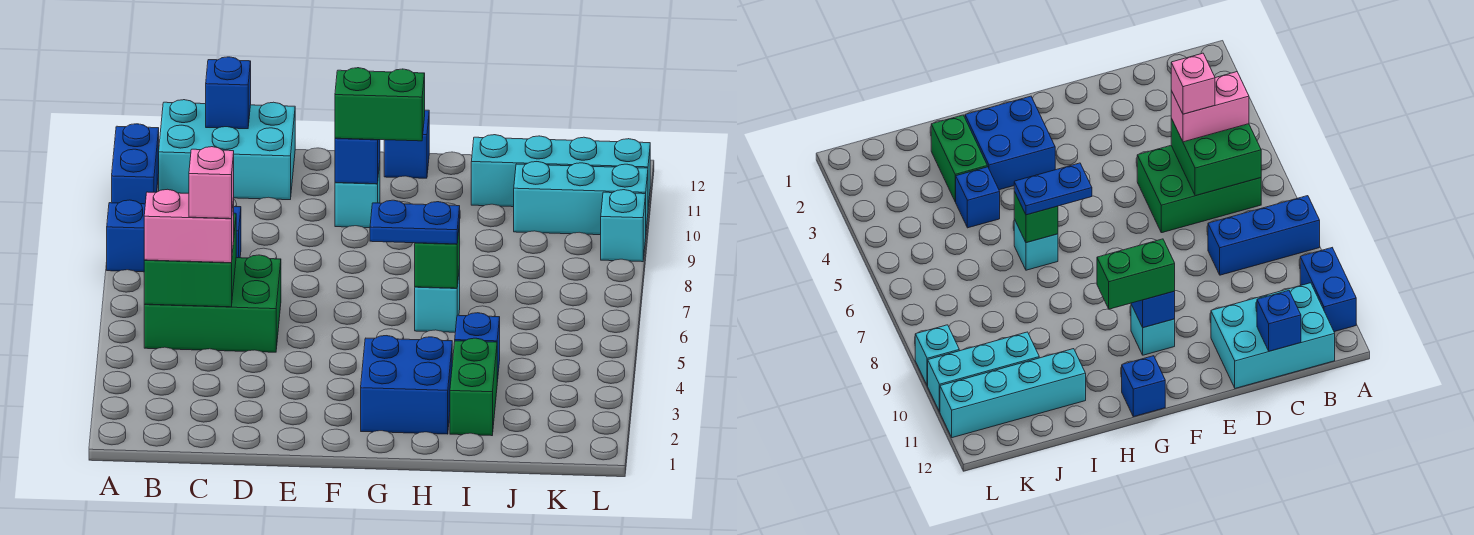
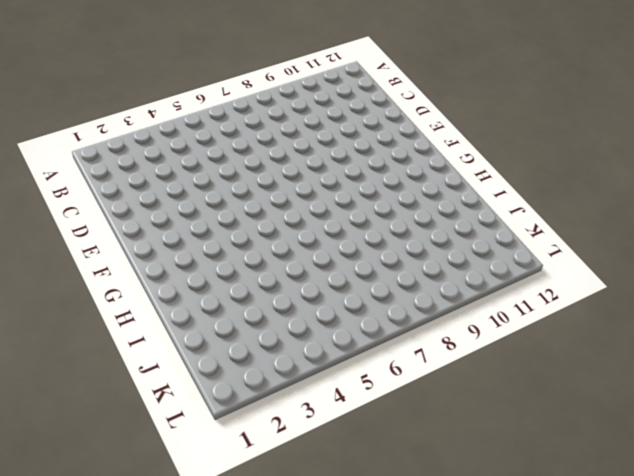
none -> blue 1x3 brick [107,200,241,272]
none -> blue 1x2 brick [112,124,159,204]
none -> green 2x3 brick [144,255,281,352]

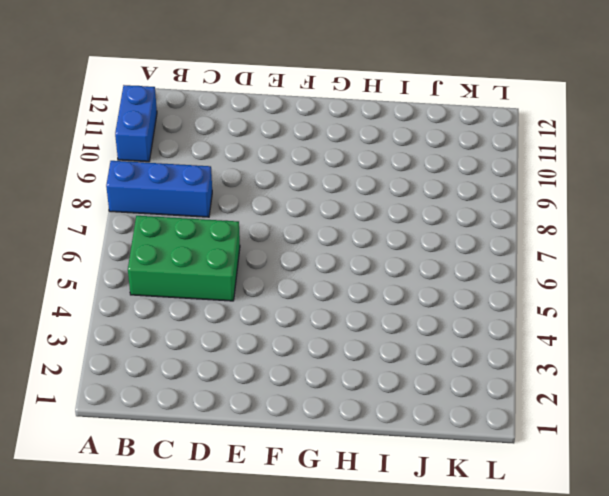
none -> cyan 2x3 brick [159,100,295,200]
none -> cyan 1x1 brick [335,163,380,228]
none -> blue 2x2 brick [361,336,452,434]

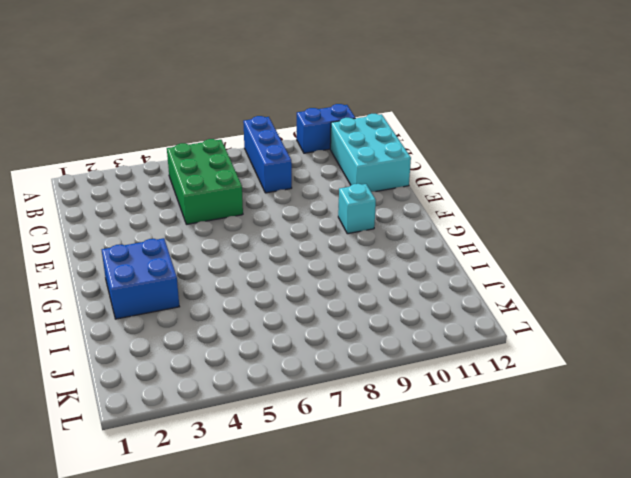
none -> blue 1x1 brick [384,110,429,178]
none -> cyan 1x1 brick [415,266,460,332]
none -> green 1x2 brick [450,338,497,436]

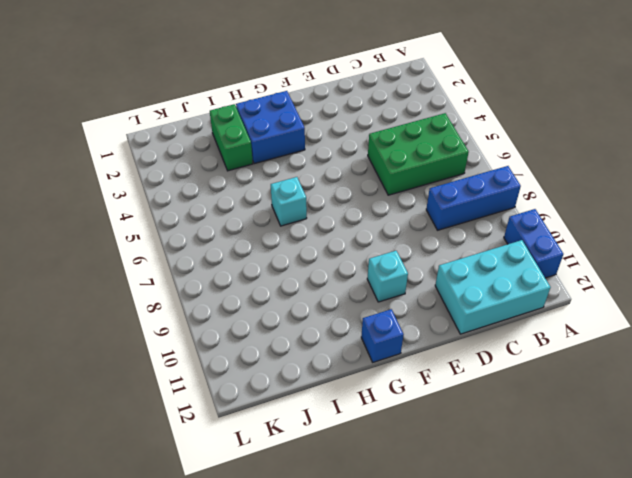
none -> blue 1x1 brick [455,313,500,382]
none -> cyan 1x4 brick [471,135,650,207]
none -> cyan 1x3 brick [514,162,648,235]

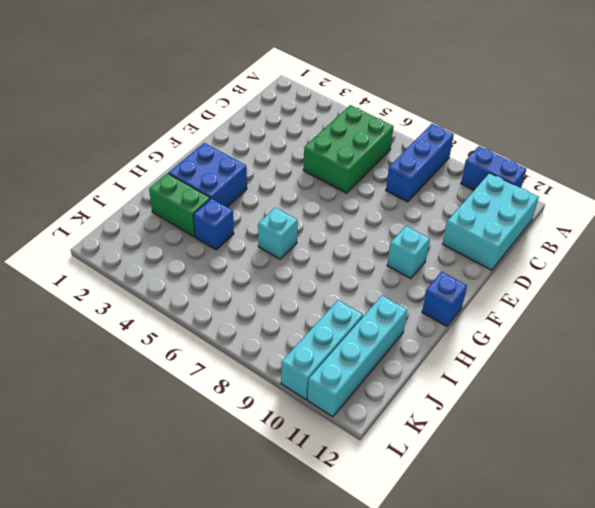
none -> cyan 1x1 brick [601,190,646,262]
none -> green 2x2 brick [144,213,236,307]
none -> blue 1x1 brick [206,57,251,129]

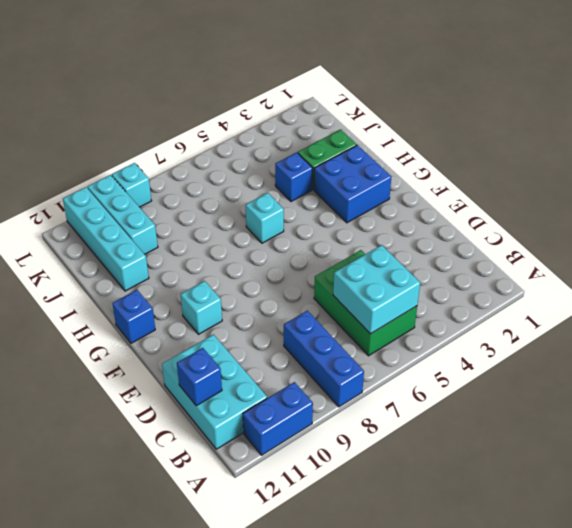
cyan 2x2 brick [333,245,420,334] -> green 2x2 brick [144,213,236,307]
none -> blue 1x1 brick [335,138,380,184]
none -> green 1x1 brick [415,222,460,288]
none -> pink 1x2 brick [144,189,234,263]

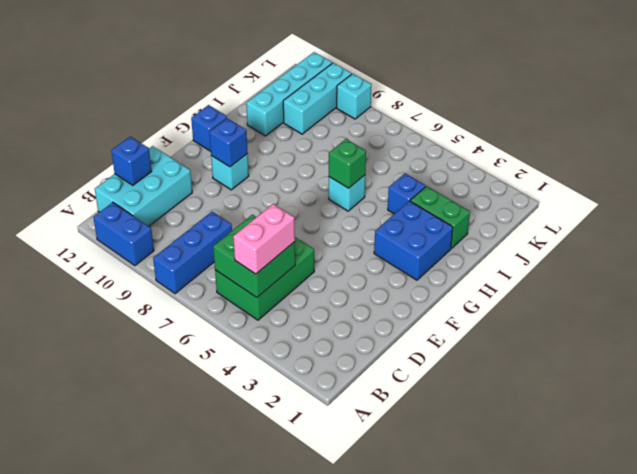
none -> green 1x2 brick [335,68,425,141]
none -> blue 1x2 plate [370,200,460,244]
none -> pink 1x1 brick [189,147,234,219]

